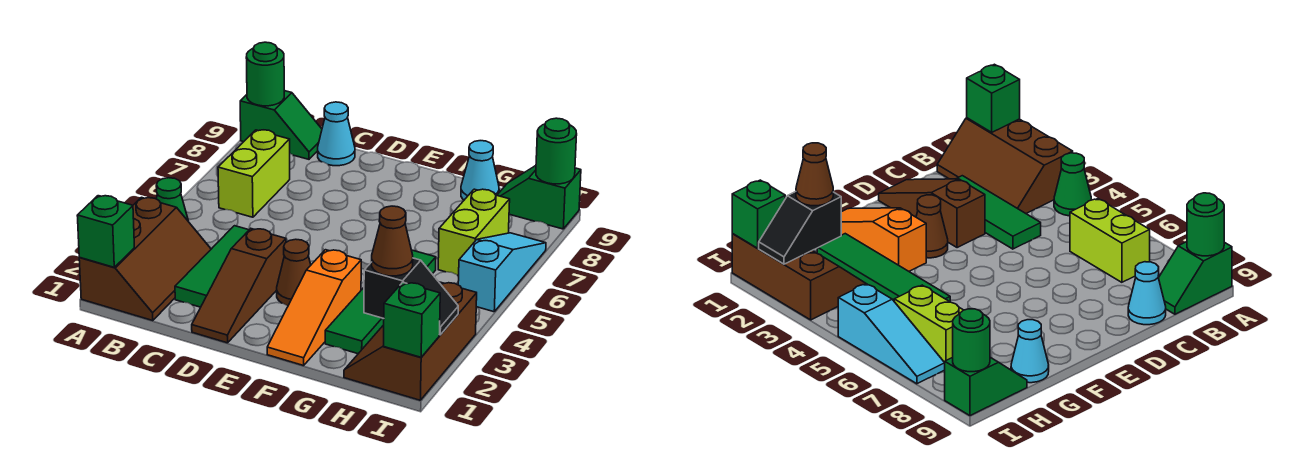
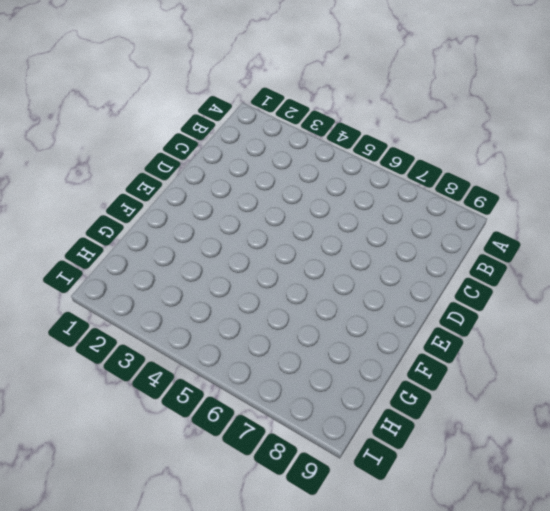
none -> brown 2x3 slope [79,197,211,321]
none -> green 1x1 cone [156,178,189,222]
none -> green 1x2 slope [240,91,322,159]

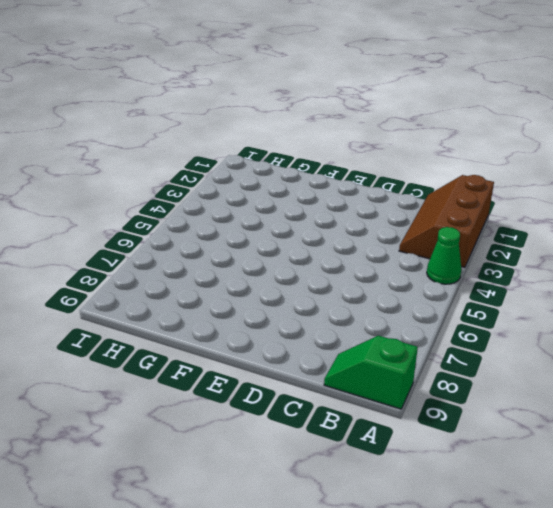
none -> lime 1x2 brick [218,130,290,217]
none -> green 1x3 tile [175,226,249,307]
none -> cyan 1x1 cone [318,102,355,166]

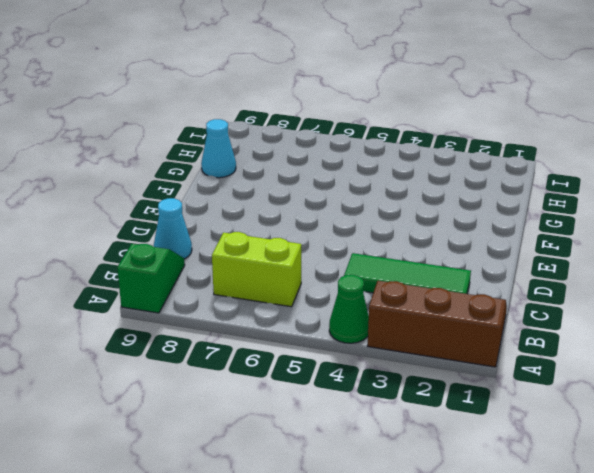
none -> brown 1x3 slope [192,229,286,343]
none -> brown 1x1 cone [277,239,311,306]
none -> orange 1x3 slope [267,250,361,366]

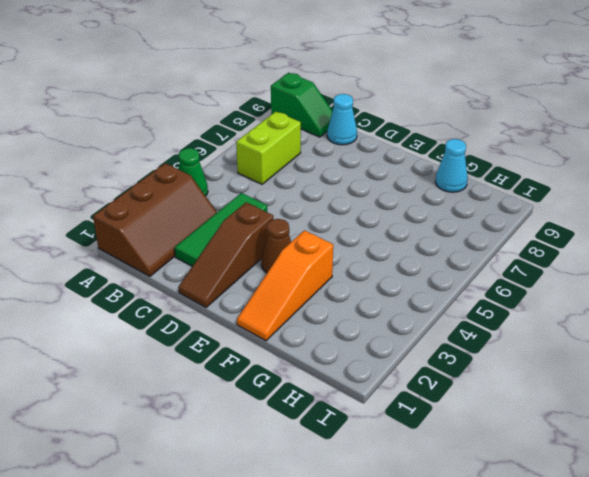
none -> green 1x4 tile [325,250,436,354]
none -> brown 2x3 slope [344,282,477,400]
none -> lime 1x2 brick [438,189,510,276]

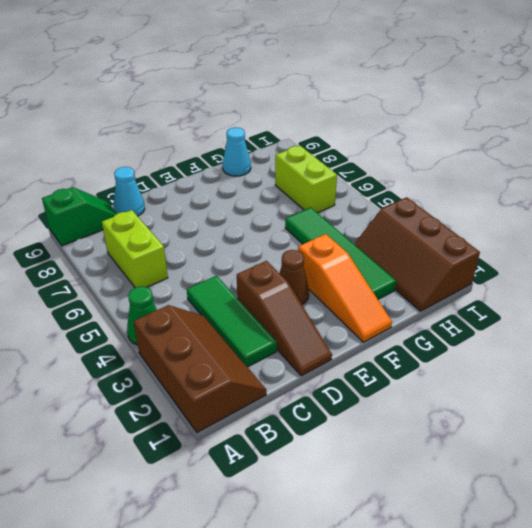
none -> green 1x2 slope [497,166,581,229]
none -> cyan 1x3 slope [458,233,546,312]
none -> green 1x1 brick [77,196,134,267]

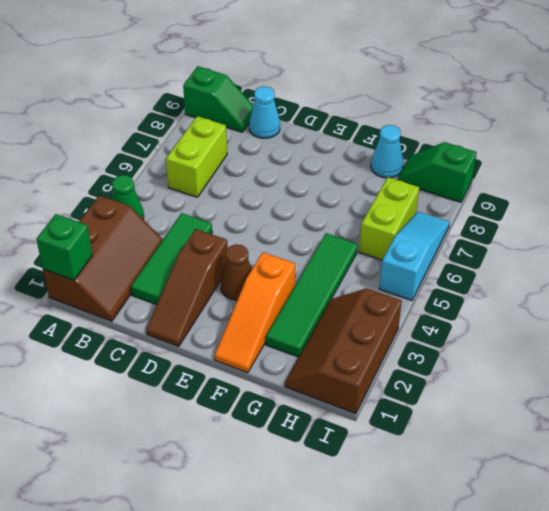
none -> green 1x1 round brick [246,42,284,106]
none -> black 1x2 slope [364,258,458,335]
none -> green 1x1 brick [384,282,440,357]

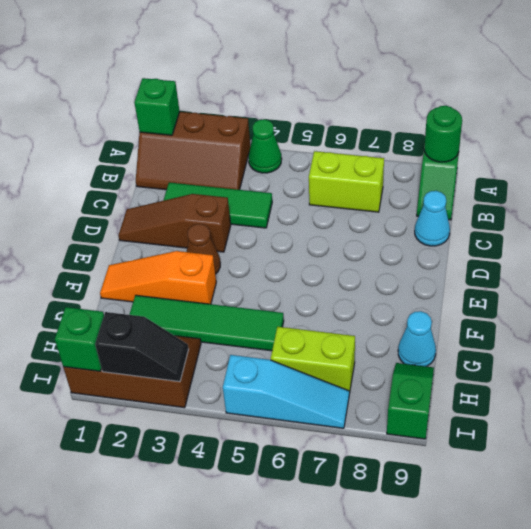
black 1x2 slope [95,312,189,382] -> black 1x2 slope turned to [364,258,458,335]
none -> green 1x1 round brick [536,118,577,184]
none -> brown 1x1 cone [372,206,413,276]

